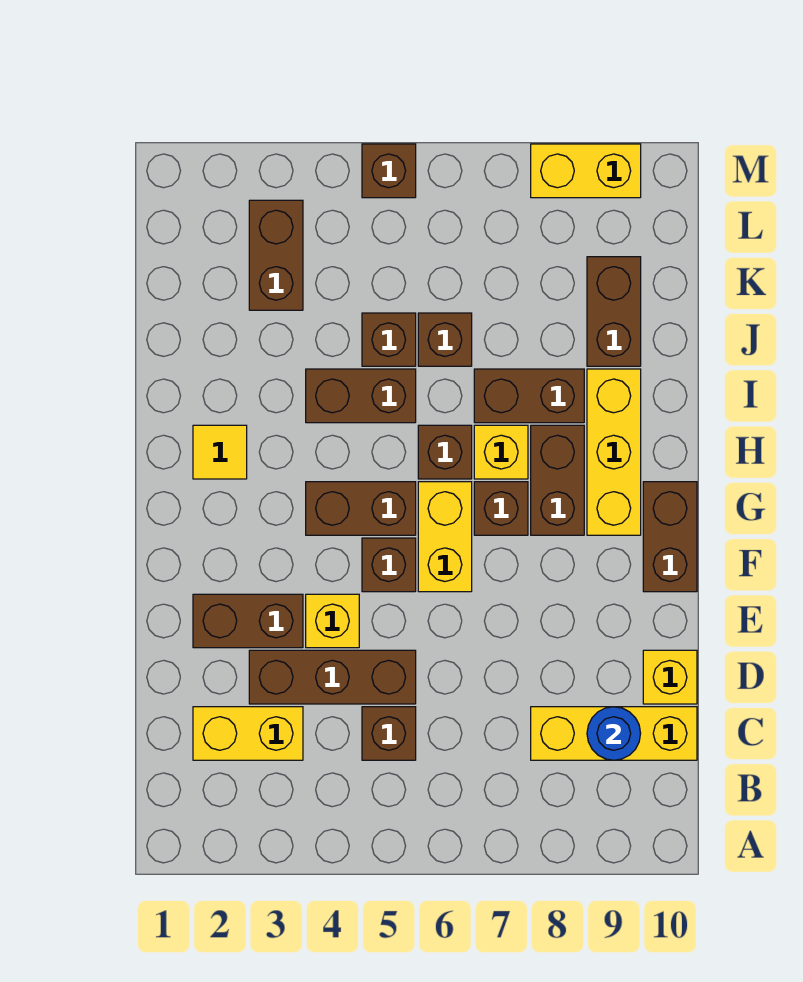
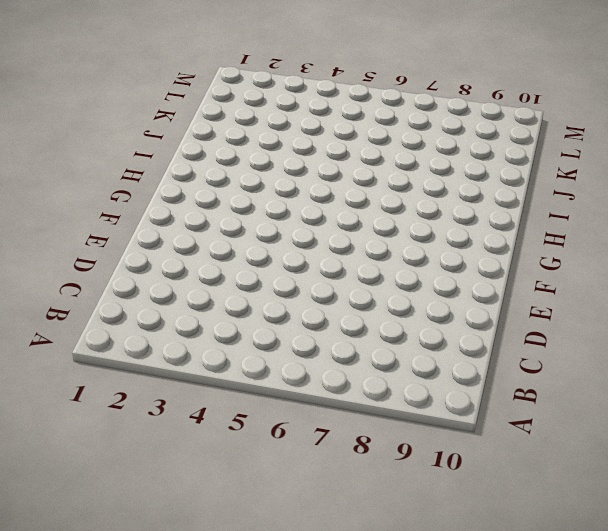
none -> yellow 1x2 brick [193,707,303,760]
none -> brown 1x1 brick [362,707,416,760]
none -> yellow 1x3 brick [531,707,697,760]

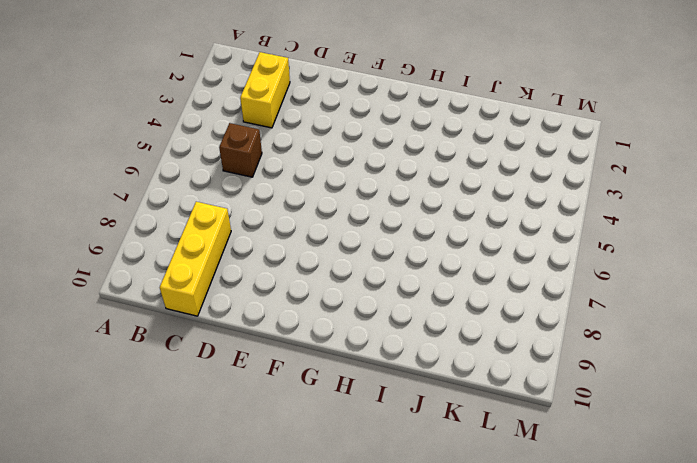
none -> brown 1x3 brick [249,650,416,704]
none -> yellow 1x1 brick [643,650,697,704]
none -> brown 1x2 brick [193,594,303,648]

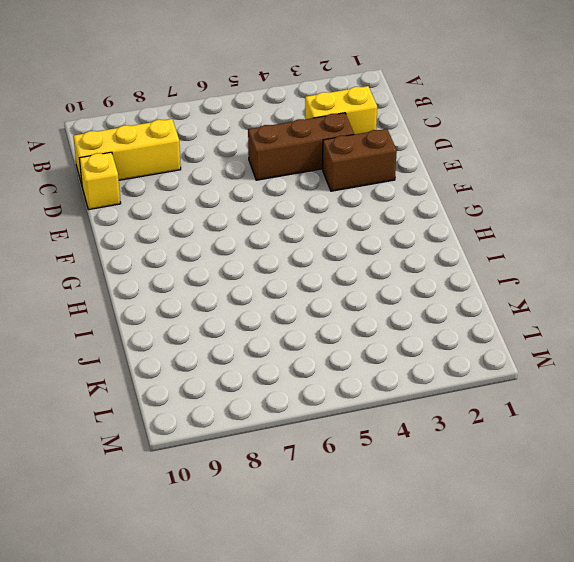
none -> brown 1x1 brick [362,707,416,760]
none -> yellow 1x1 brick [306,594,359,648]
none -> brown 1x1 brick [362,538,416,592]

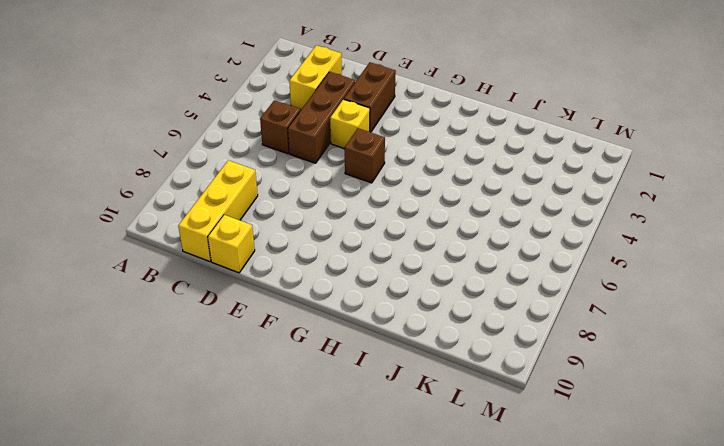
none -> yellow 1x2 brick [418,482,472,592]
none -> brown 1x2 brick [643,482,697,592]
none -> brown 1x2 brick [306,482,416,535]

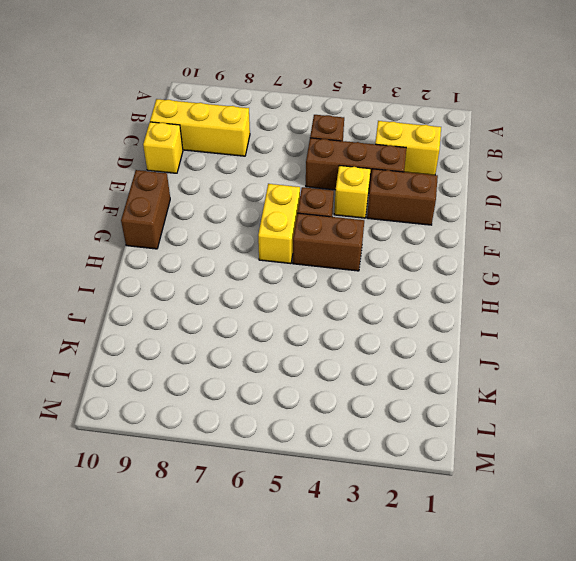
none -> brown 1x1 brick [474,482,528,535]
none -> brown 1x2 brick [531,425,584,535]
none -> yellow 1x3 brick [587,369,641,535]

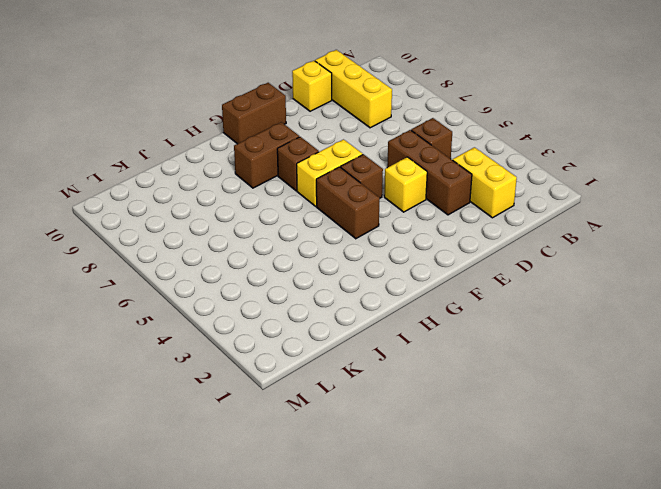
none -> brown 1x2 brick [193,594,303,648]
none -> yellow 1x3 brick [587,369,641,535]
none -> yellow 1x1 tile [193,425,247,479]

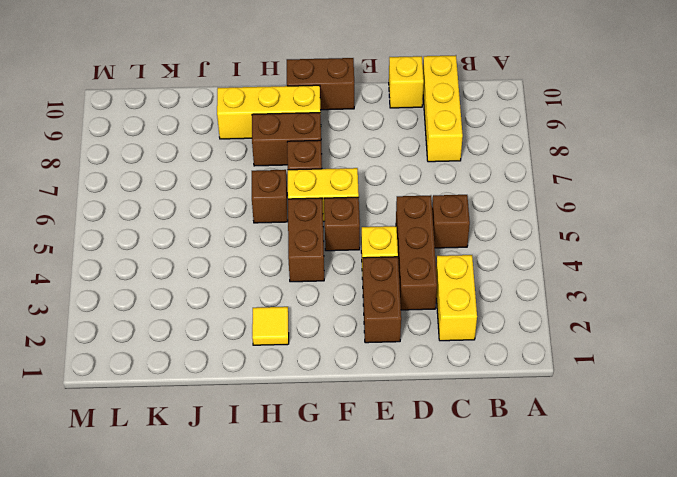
none -> yellow 1x1 brick [474,425,528,479]
none -> brown 1x2 brick [306,369,416,423]
none -> brown 1x2 brick [474,369,584,423]

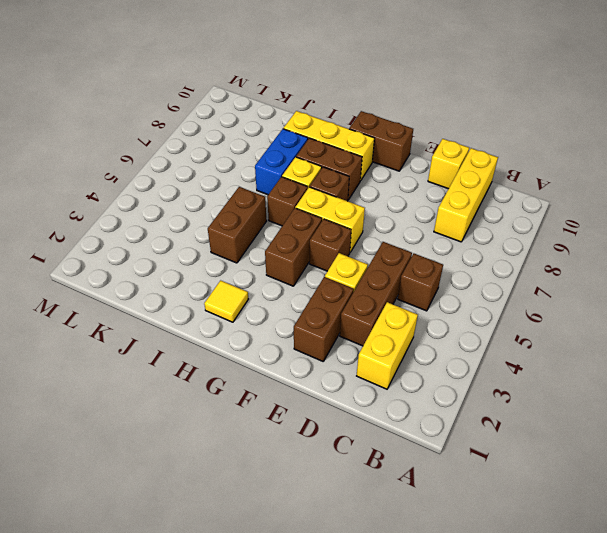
blue 1x2 brick [255,129,308,195] -> brown 1x2 brick [474,369,584,423]
none -> brown 1x1 brick [362,313,416,366]
none -> brown 1x1 brick [418,313,472,366]
none -> brown 1x2 brick [587,257,641,366]

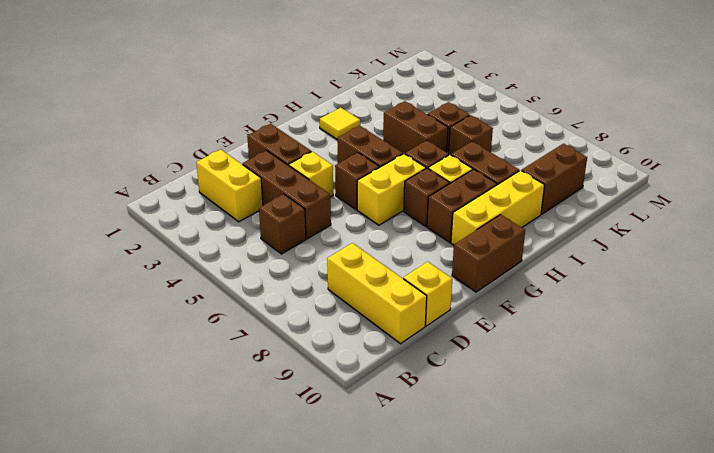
none -> brown 1x2 brick [249,200,303,310]
none -> brown 1x1 brick [362,144,416,198]
none -> yellow 1x2 brick [531,144,641,198]

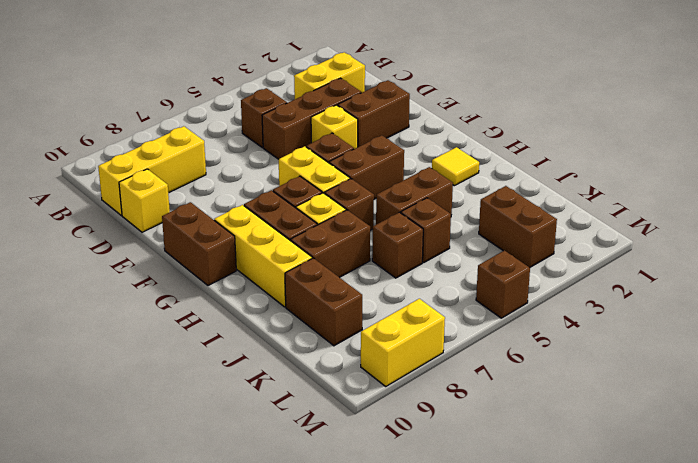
none -> blue 1x1 round brick [587,707,641,760]

